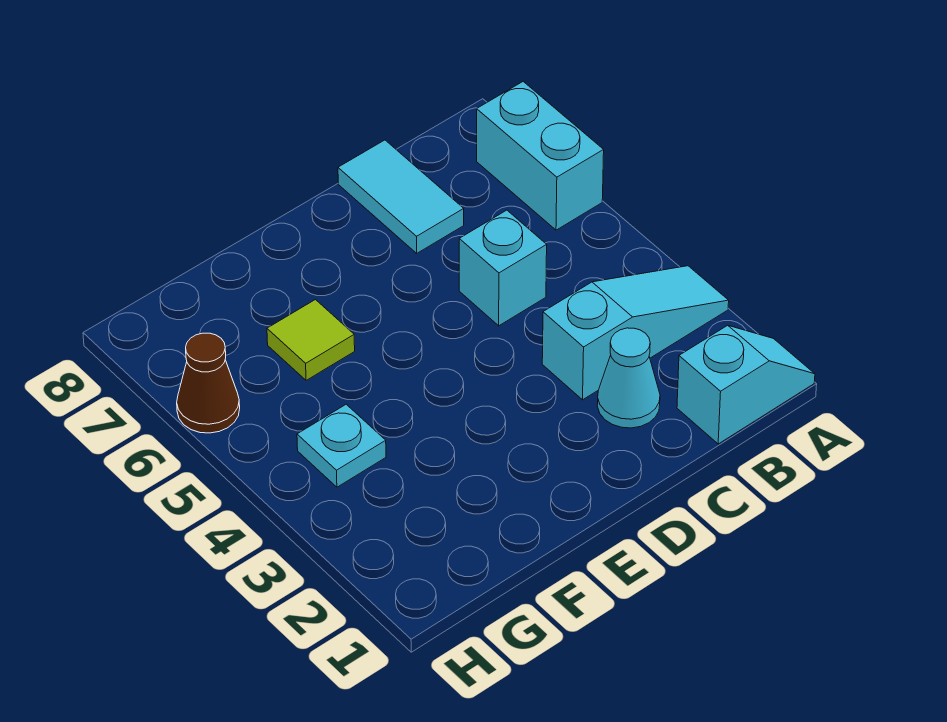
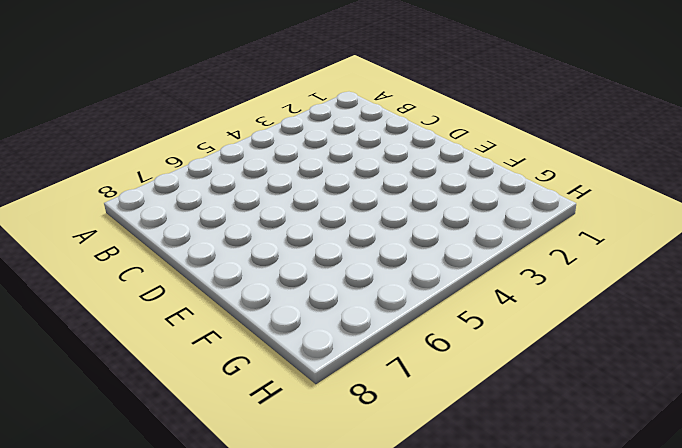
none -> cyan 1x2 slope [677,325,815,444]
none -> cyan 1x3 slope [542,266,729,400]

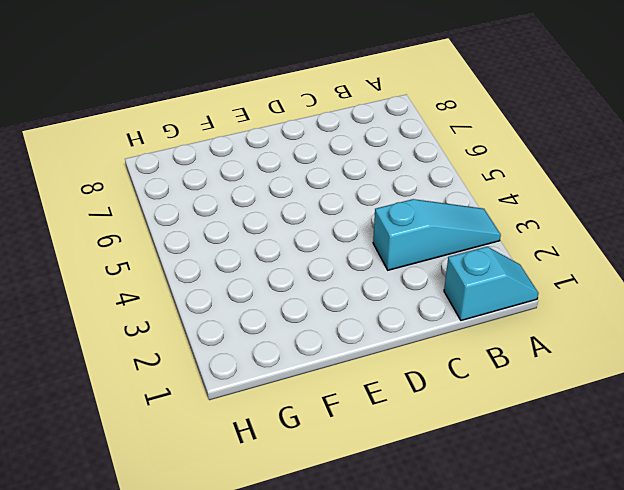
none -> cyan 1x2 brick [477,82,604,230]
none -> cyan 1x1 cone [597,328,660,428]

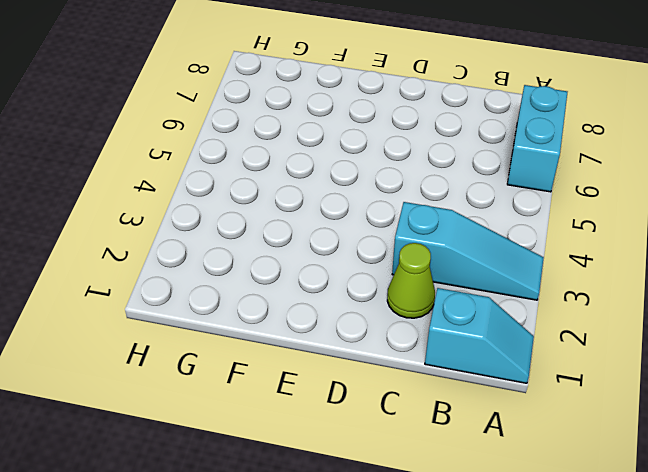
lime 1x1 cone [387,243,435,318] -> cyan 1x1 cone [597,328,660,428]
none -> cyan 1x1 brick [459,210,547,326]
none -> cyan 1x2 tile [338,140,464,253]

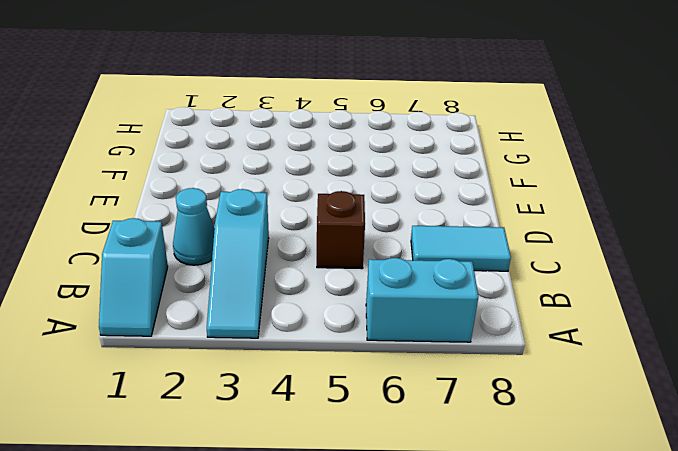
brown 1x1 brick [317,191,365,269] -> cyan 1x1 brick [459,210,547,326]
none -> lime 1x1 tile [267,300,355,380]
none -> cyan 1x1 plate [297,404,386,487]

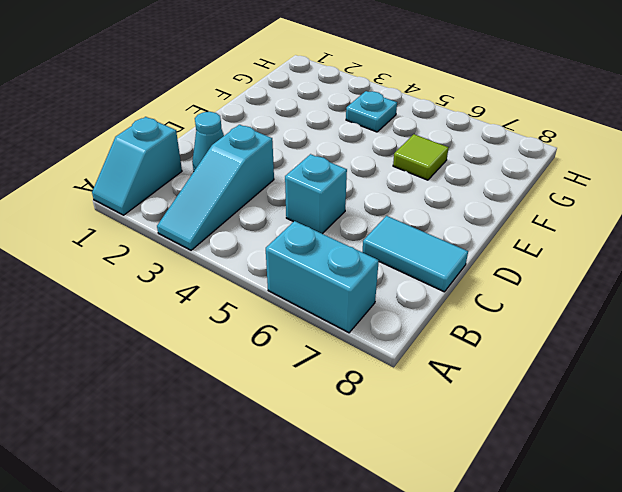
none -> brown 1x1 cone [177,333,240,433]

